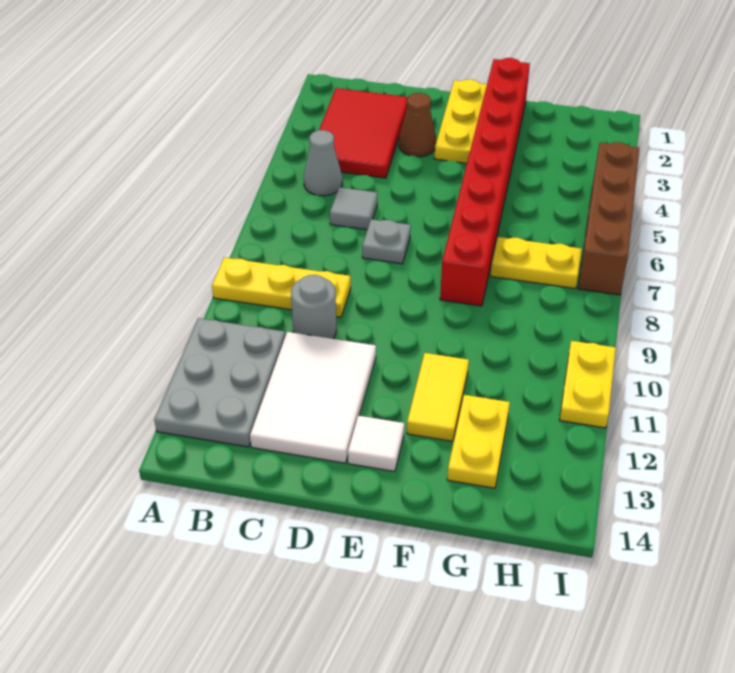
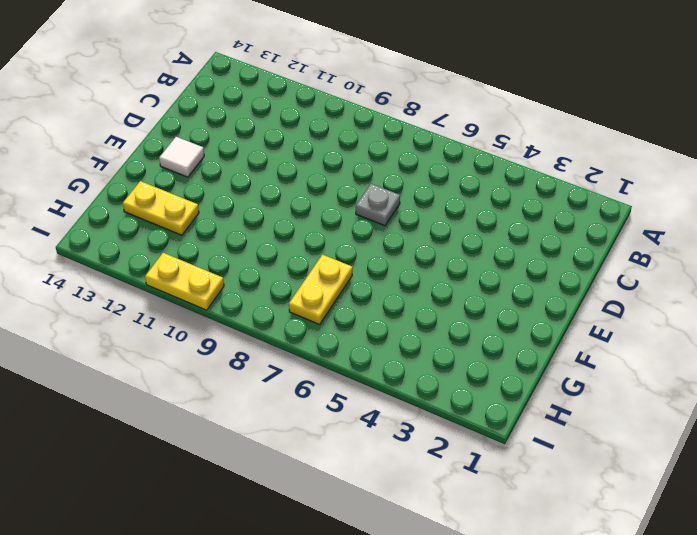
none -> yellow 1x3 plate [212,257,351,317]
none -> grey 2x3 plate [154,318,285,447]
none -> red 2x3 tile [319,88,408,178]

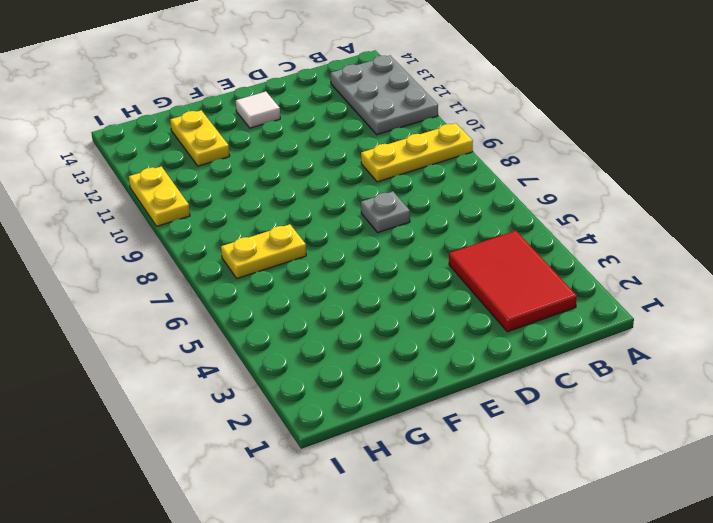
none -> grey 1x1 cone [304,130,342,196]
none -> grey 1x1 tile [330,187,377,230]
none -> grey 1x1 round brick [291,275,336,339]

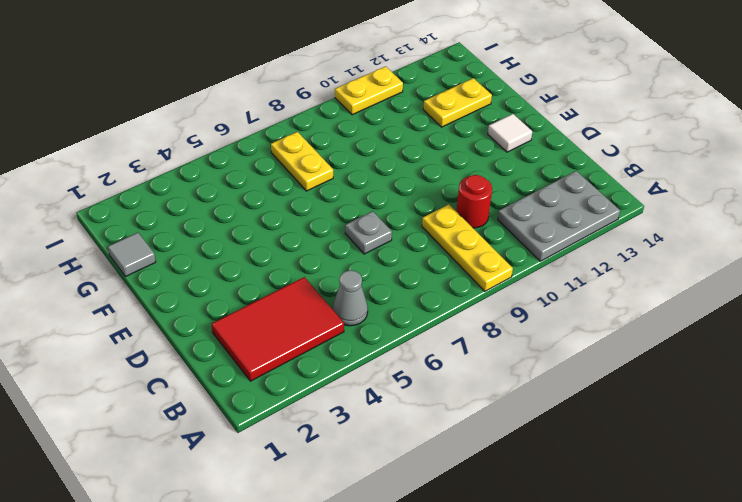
red 1x1 round brick [456,175,492,228] -> grey 1x1 round brick [291,275,336,339]
grey 1x1 tile [108,233,156,277] -> grey 1x1 tile moved to [330,187,377,230]
none -> white 2x3 tile [250,332,376,463]
none -> brown 1x1 cone [399,93,436,157]
none -> yellow 1x3 plate [434,79,487,163]

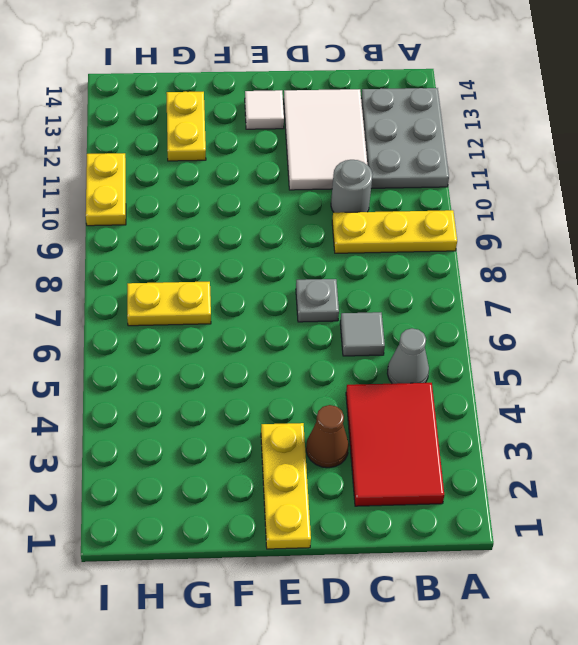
none -> red 1x8 brick [440,58,530,306]
none -> yellow 1x2 tile [407,353,469,441]
none -> brown 1x4 brick [578,142,639,295]

